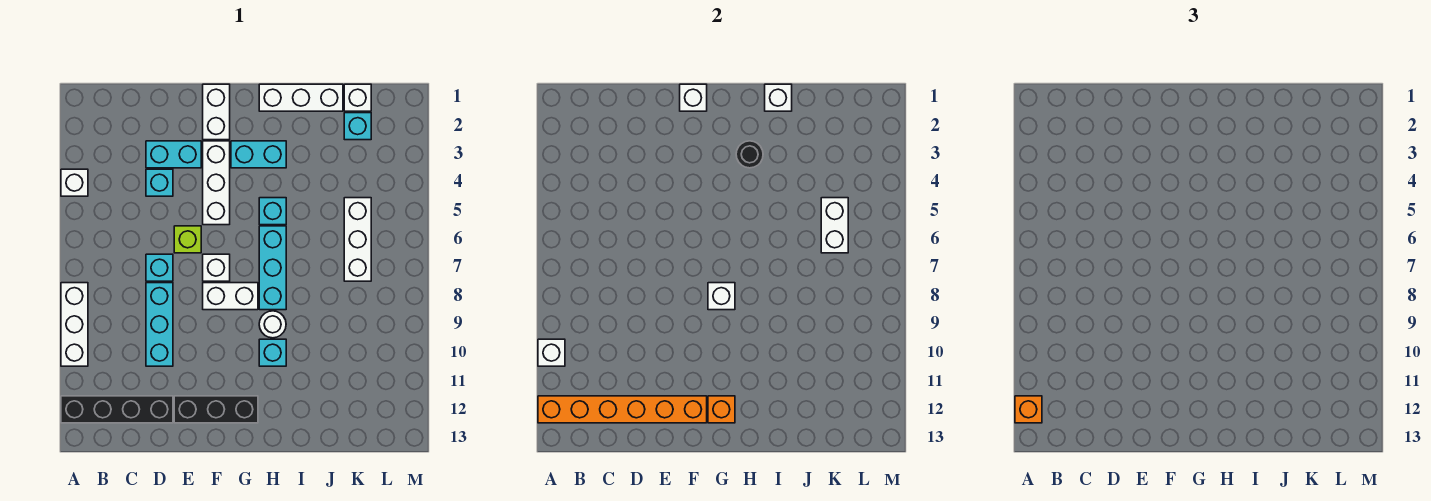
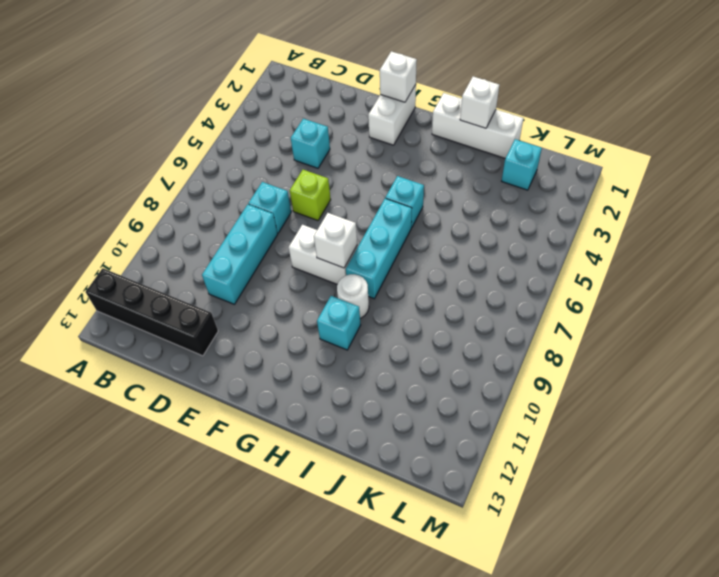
none -> white 1x1 brick [61,169,88,196]
none -> white 1x3 brick [61,283,88,366]
none -> cyan 1x2 brick [146,141,201,168]
none -> black 1x3 brick [174,396,258,423]

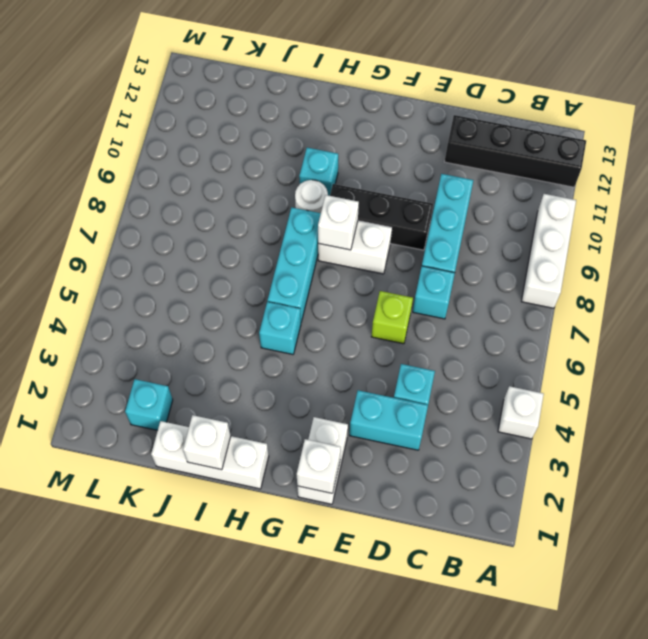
black 1x3 brick [330,184,433,250] -> black 1x3 brick moved to [174,396,258,423]
none -> white 1x3 brick [203,141,230,225]
none -> white 1x1 brick [203,254,230,281]
none -> cyan 1x2 brick [231,141,286,168]
none -> white 1x1 brick [344,84,371,111]

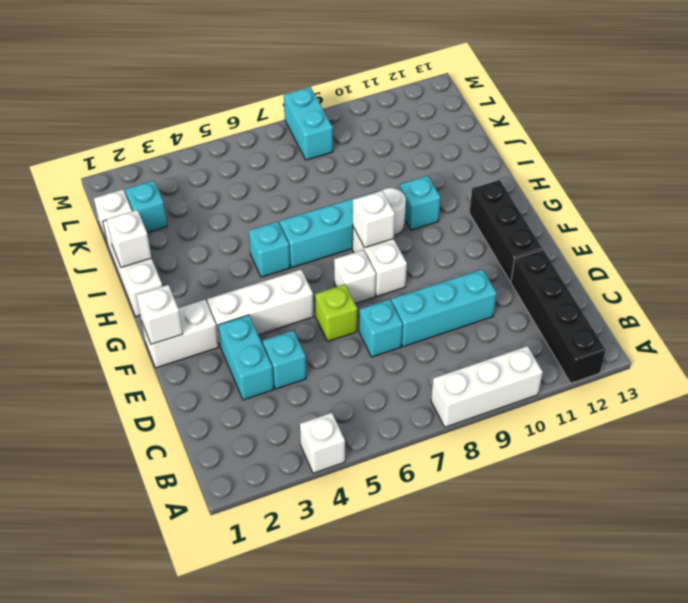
cyan 1x2 brick [284,87,333,160] -> cyan 1x2 brick moved to [231,141,286,168]
none -> white 1x3 brick [344,198,371,281]
none -> white 1x1 brick [538,339,565,366]
none -> orange 1x6 brick [538,396,707,423]
none -> orange 1x1 brick [708,396,735,423]

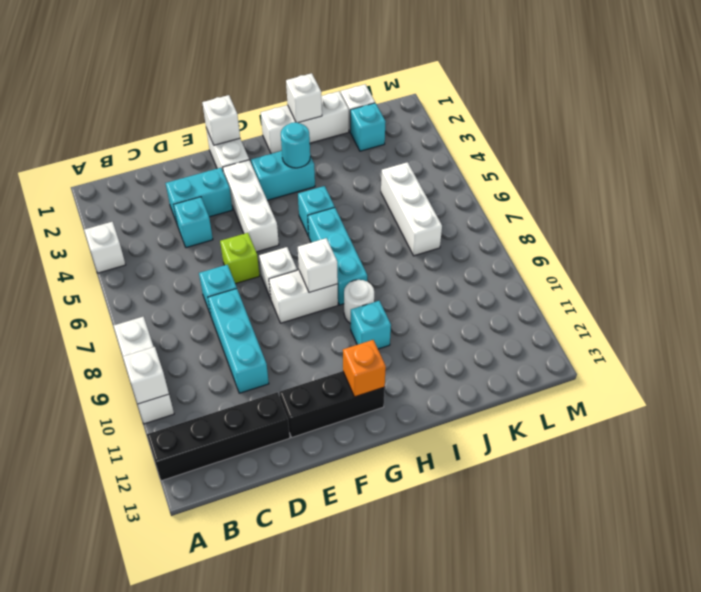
cyan 1x1 round brick [281,122,310,168] -> black 1x1 round brick [736,141,763,168]
none -> orange 1x6 brick [538,396,707,423]
none -> white 1x2 brick [821,198,848,253]
none -> orange 1x1 brick [1015,396,1042,423]

